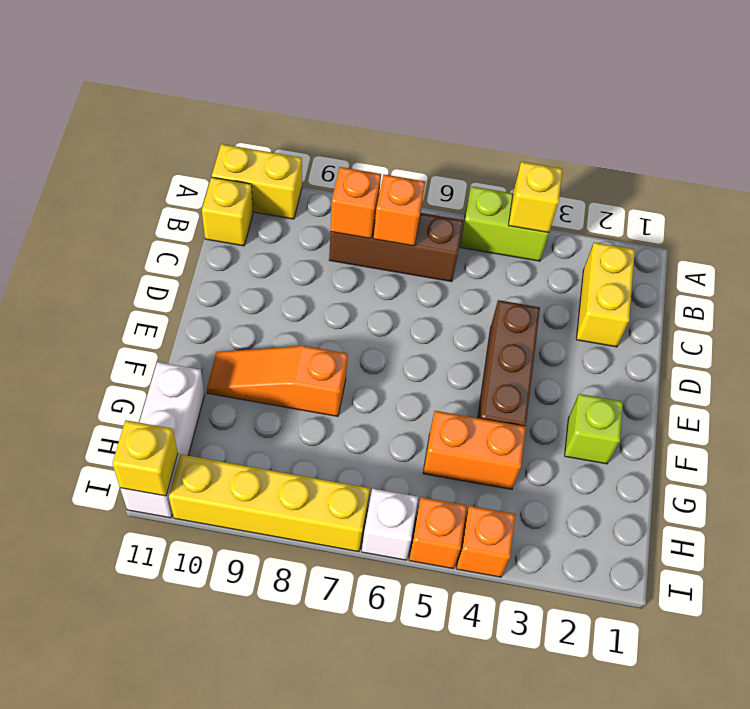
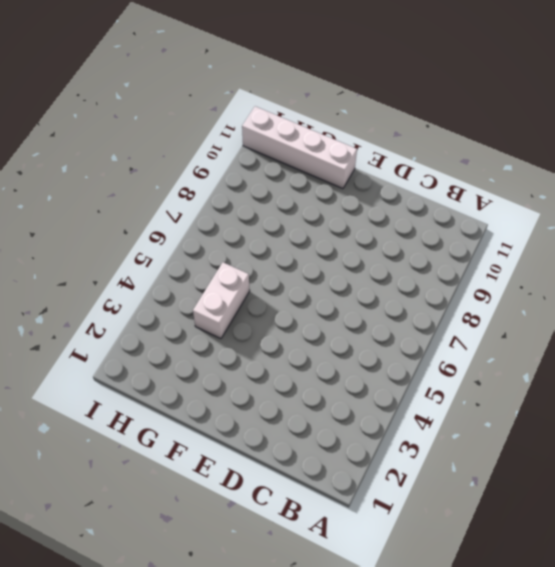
white 1x4 brick [242,106,357,189] -> white 1x3 brick [120,362,205,518]
white 1x2 brick [193,262,250,339] -> orange 1x2 brick [423,411,526,489]
none -> lime 1x2 brick [460,186,549,261]
none -> yellow 1x2 brick [212,144,302,219]
none -> yellow 1x2 brick [576,242,635,347]

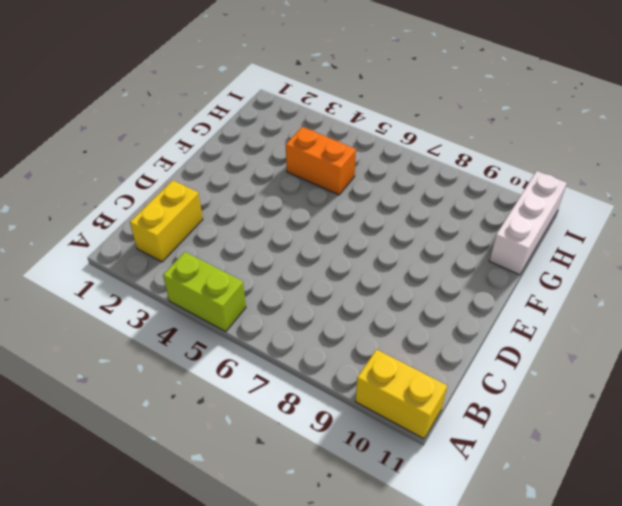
none -> brown 1x3 brick [329,213,463,282]
none -> yellow 1x1 brick [202,177,253,246]
none -> brown 1x3 brick [478,300,540,426]

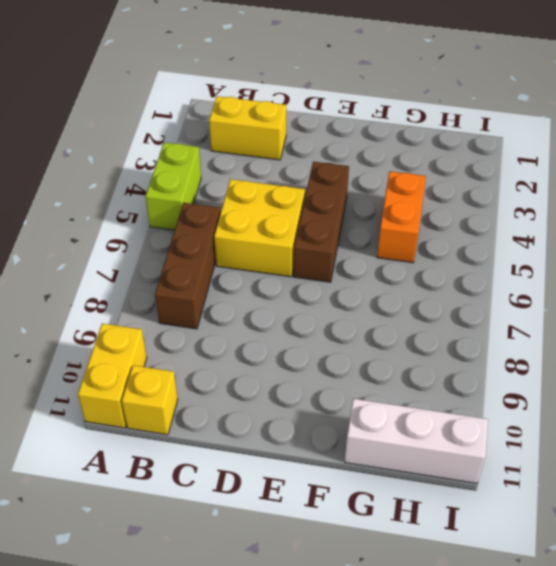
yellow 2x2 brick [214,179,305,277] -> none
brown 1x3 brick [294,162,349,282] -> brown 1x3 brick turned to [478,300,540,426]
none -> lime 1x1 brick [565,394,623,464]
none -> orange 1x3 slope [207,346,348,416]
none -> orange 1x1 brick [456,506,515,577]

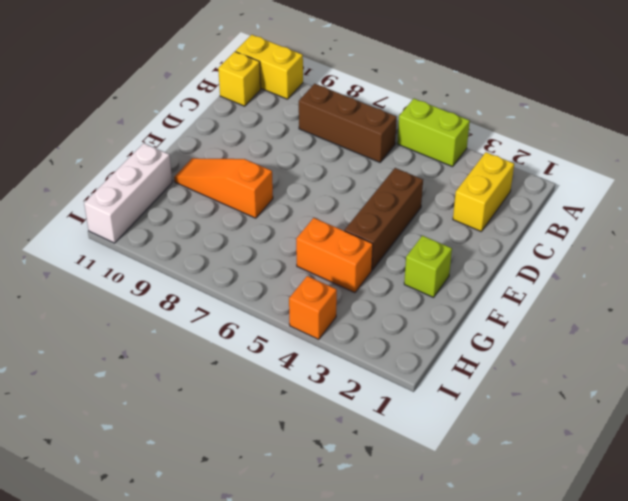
none -> orange 1x1 brick [409,497,467,569]
none -> white 1x1 brick [362,489,418,560]
none -> yellow 1x4 brick [169,454,370,552]

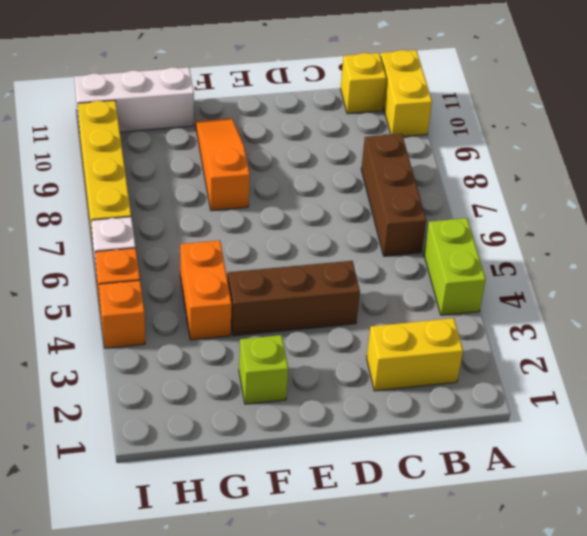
none -> yellow 1x1 brick [509,162,563,233]
none -> orange 1x1 brick [374,174,425,246]
none -> orange 1x1 brick [330,167,381,239]

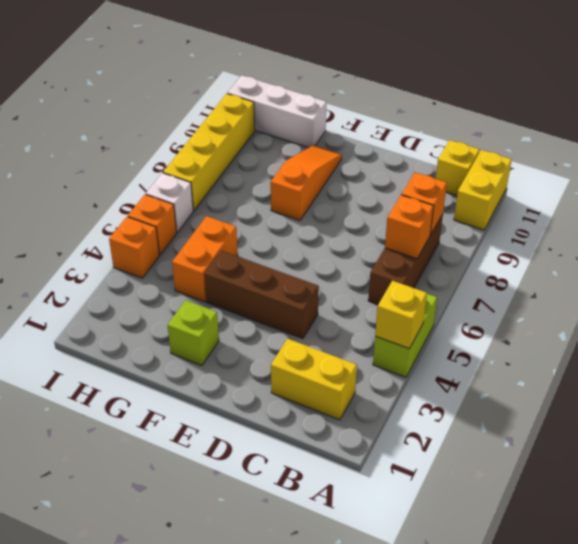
none -> yellow 1x1 brick [112,420,178,496]

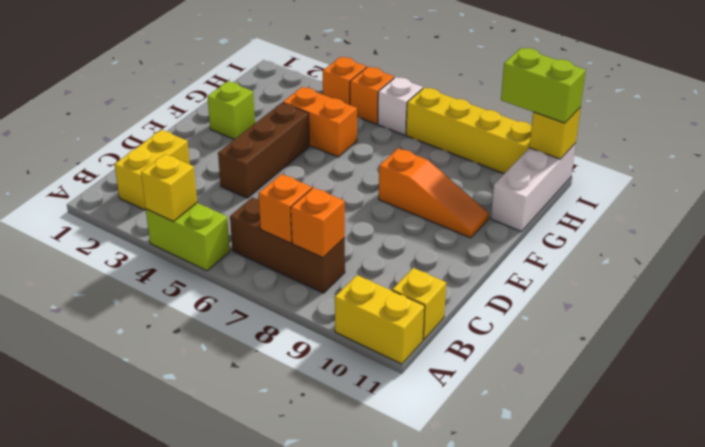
lime 1x2 brick [501,48,586,123] -> none

